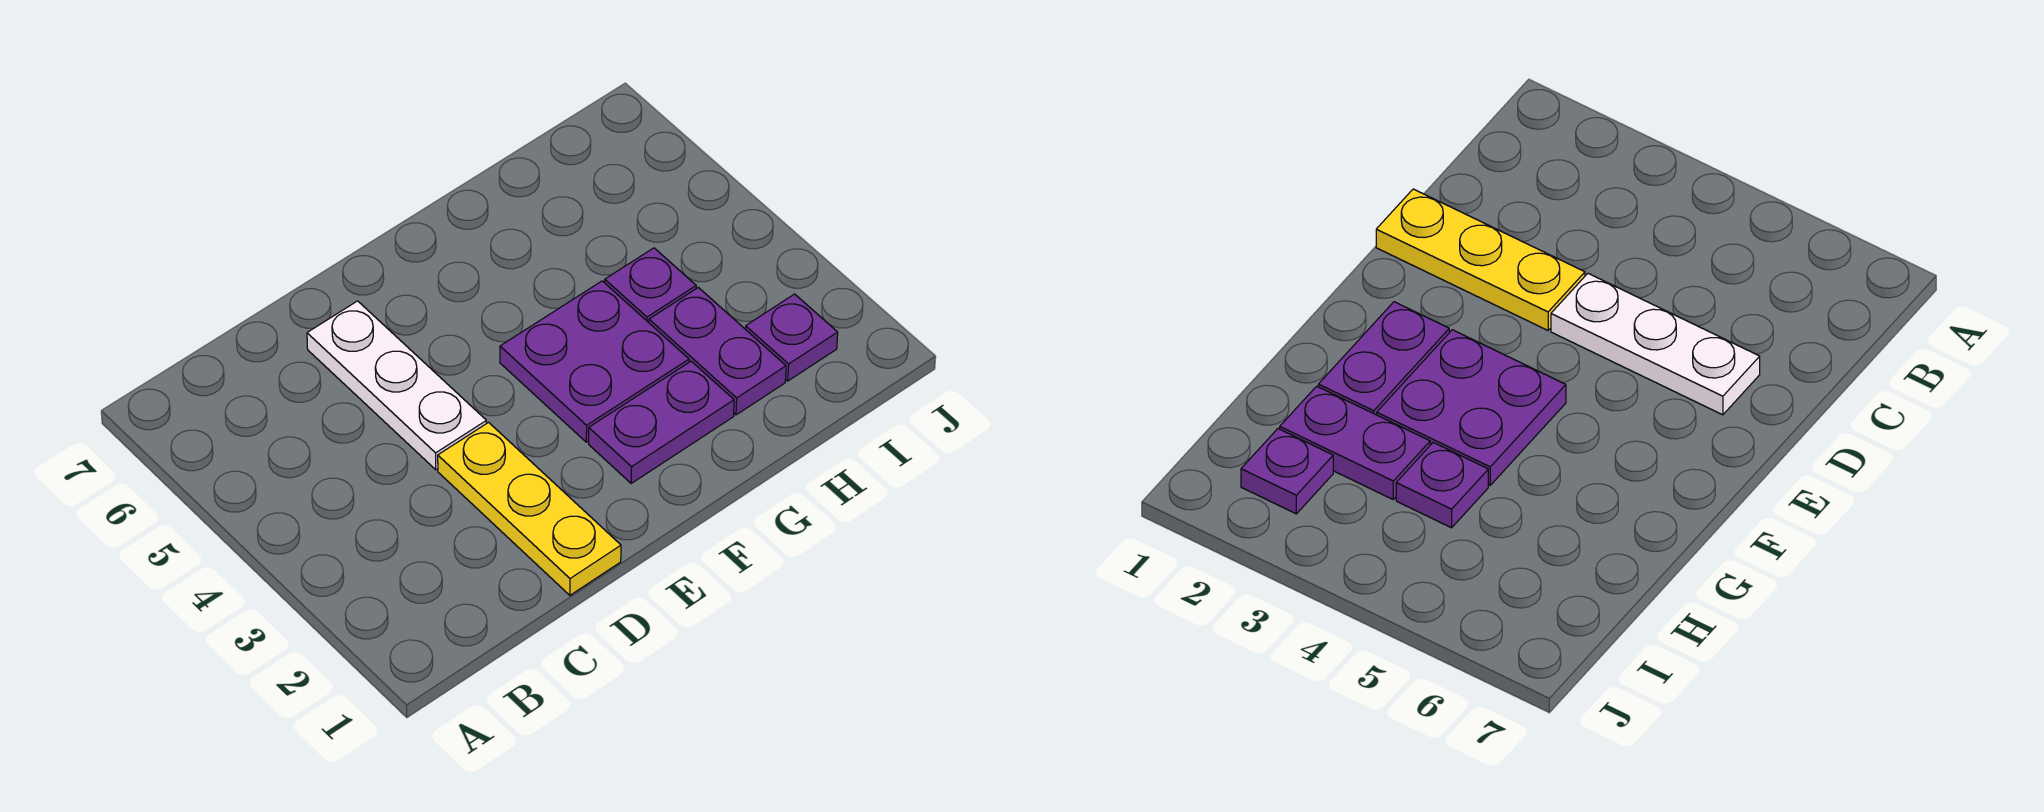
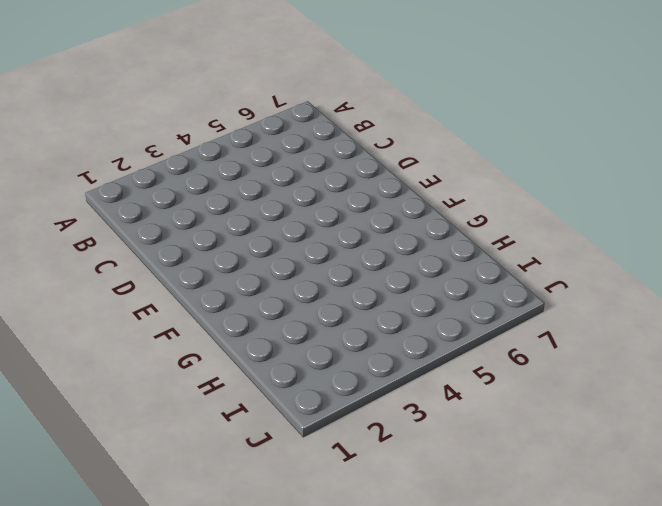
none -> yellow 1x3 plate [438,423,621,595]
none -> white 1x3 plate [307,301,487,470]

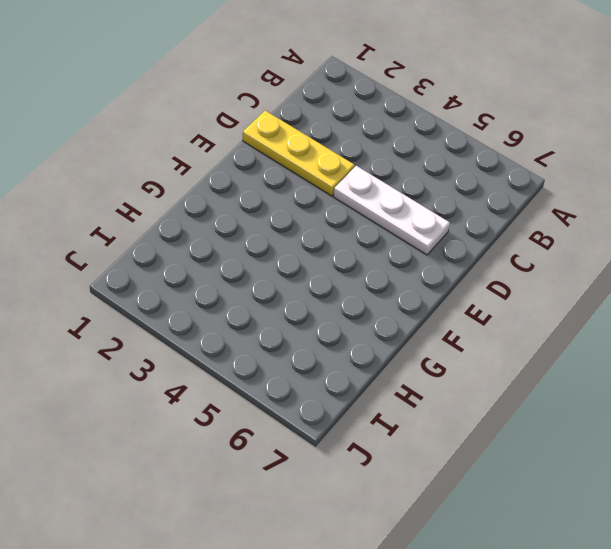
none -> purple 1x2 plate [589,361,734,483]
none -> purple 2x2 plate [500,281,689,442]

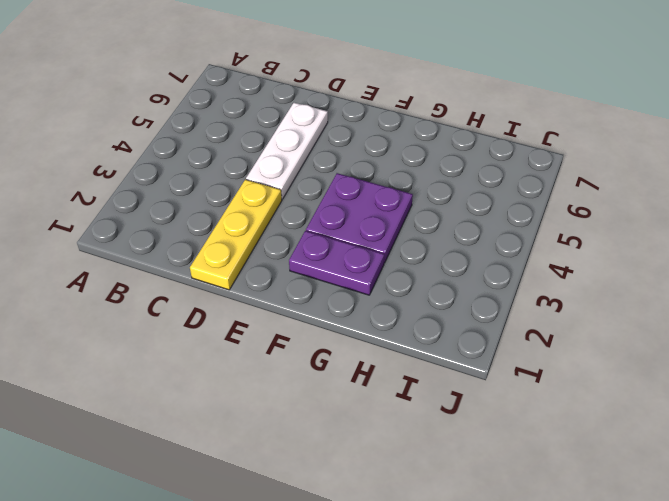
none -> purple 1x2 plate [649,288,786,415]
none -> purple 1x1 plate [605,248,696,322]

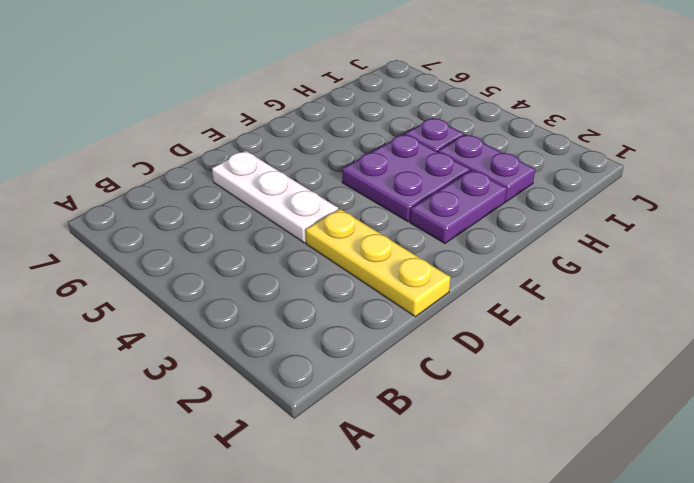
none -> purple 1x1 plate [746,294,838,381]

